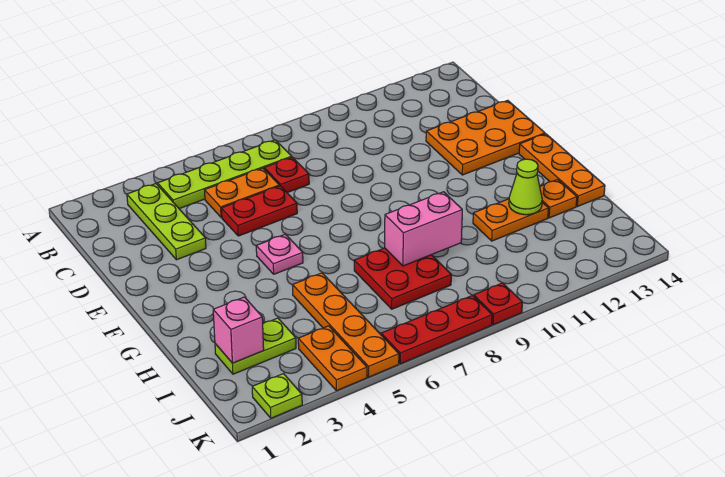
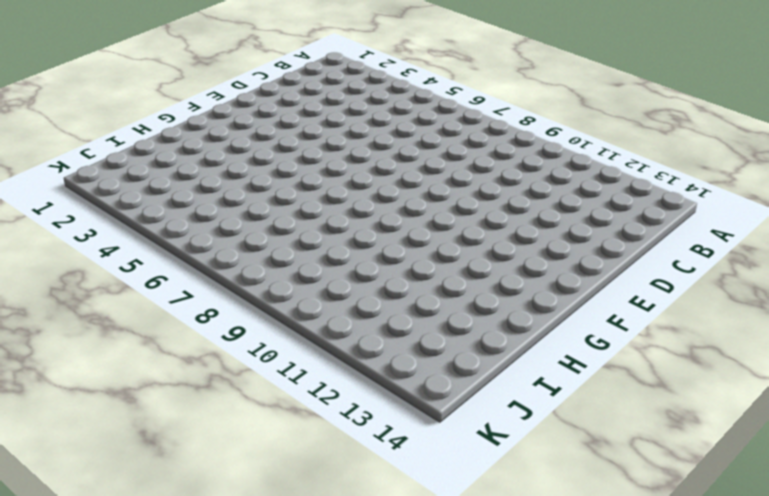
none -> lime 1x3 plate [127,184,206,260]
none -> lime 1x4 plate [158,140,292,209]
none -> orange 1x2 plate [205,168,279,217]

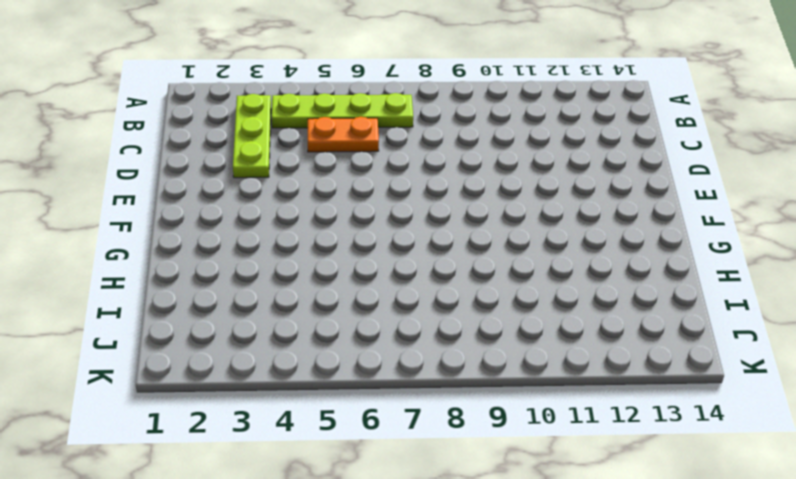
none -> red 1x1 plate [264,157,309,193]
none -> red 1x2 plate [221,186,297,236]
none -> orange 2x3 plate [426,100,545,175]

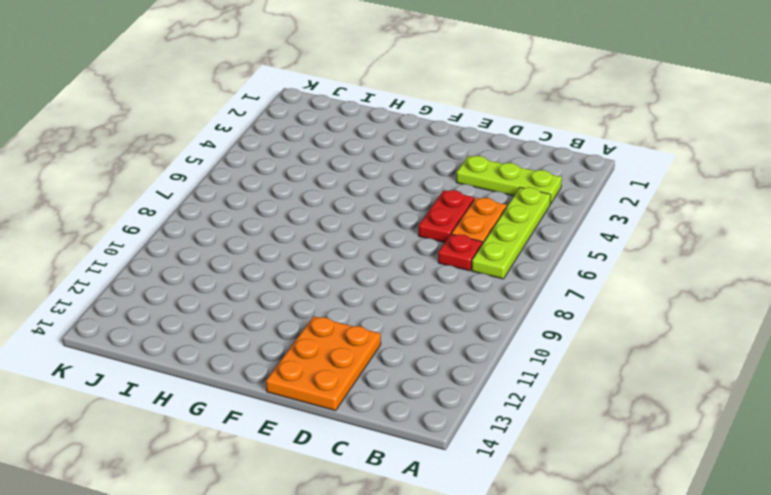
none -> pink 1x1 plate [256,234,303,274]
none -> orange 1x3 plate [519,134,605,206]
none -> orange 1x4 plate [293,273,399,377]

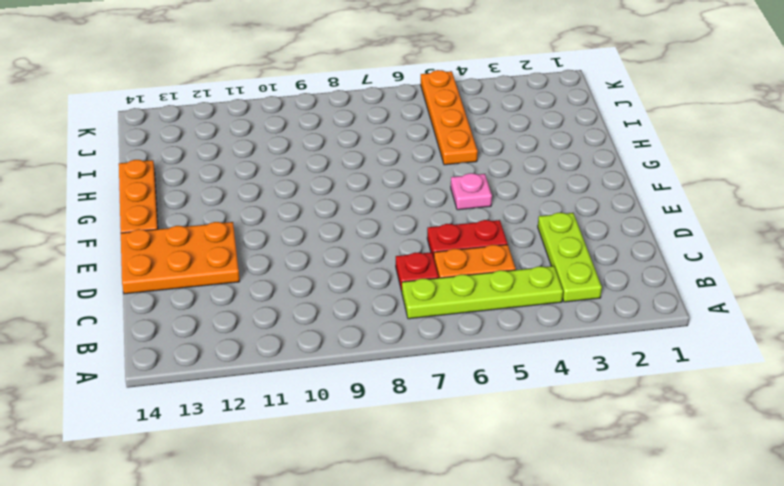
none -> red 2x2 plate [354,248,451,309]
none -> orange 1x2 plate [473,199,549,241]
none -> orange 1x1 plate [540,180,577,218]

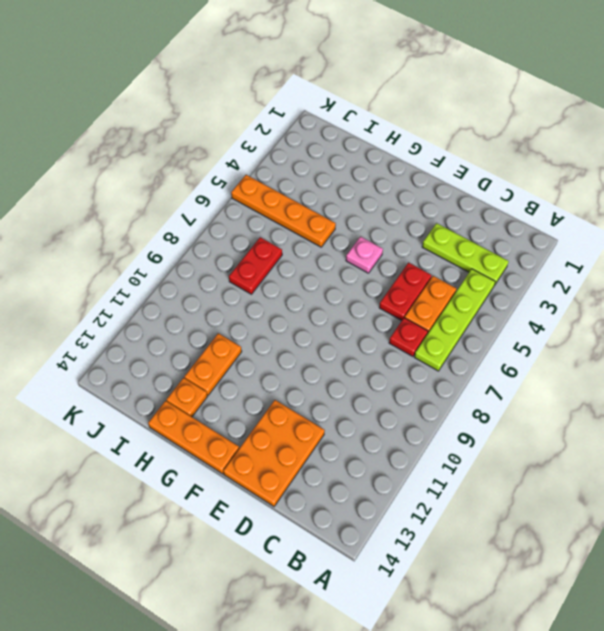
red 1x2 plate [229,237,282,294] -> red 2x2 plate [354,248,451,309]
none -> lime 1x2 plate [215,318,296,374]
none -> orange 1x2 plate [298,326,367,391]
none -> lime 1x1 plate [252,374,302,418]

